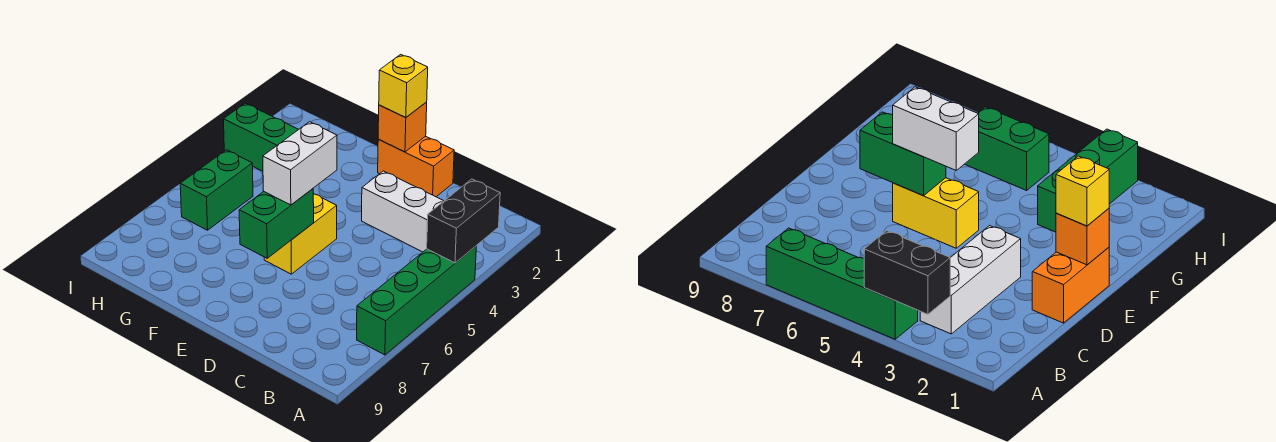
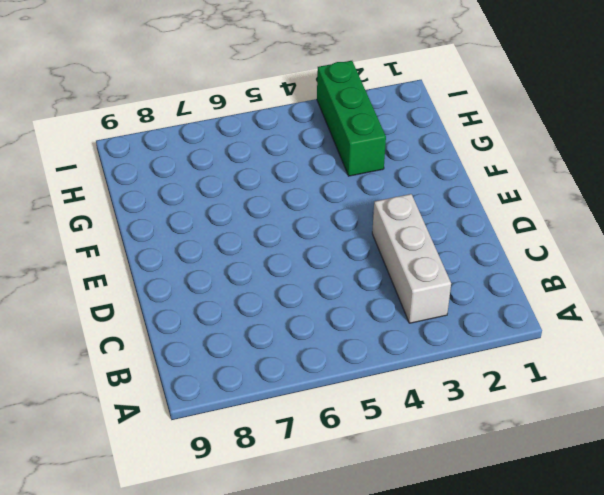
none -> green 1x4 brick [357,246,476,355]
none -> orange 1x2 brick [378,136,454,197]

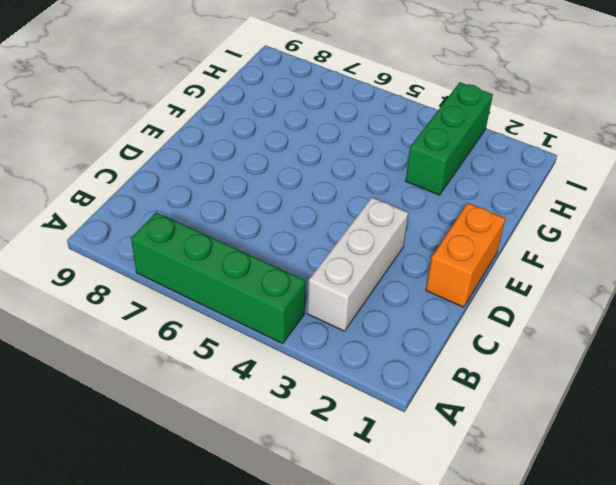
none -> yellow 1x2 brick [264,194,337,274]
none -> green 1x2 brick [180,150,253,230]

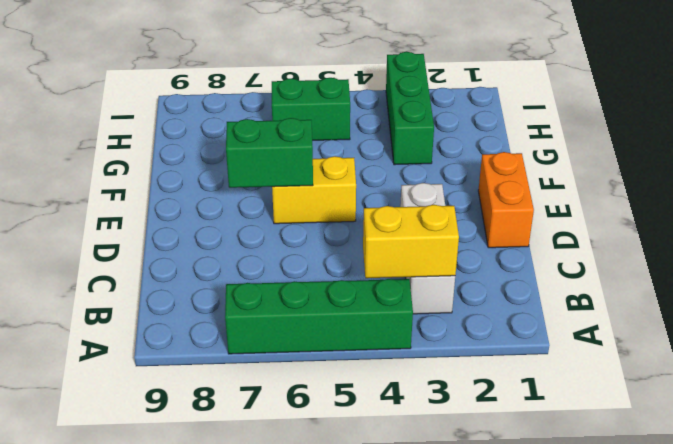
yellow 1x2 brick [363,205,459,278] -> none
none -> black 1x2 brick [427,179,500,263]
none -> orange 1x1 brick [378,102,427,152]

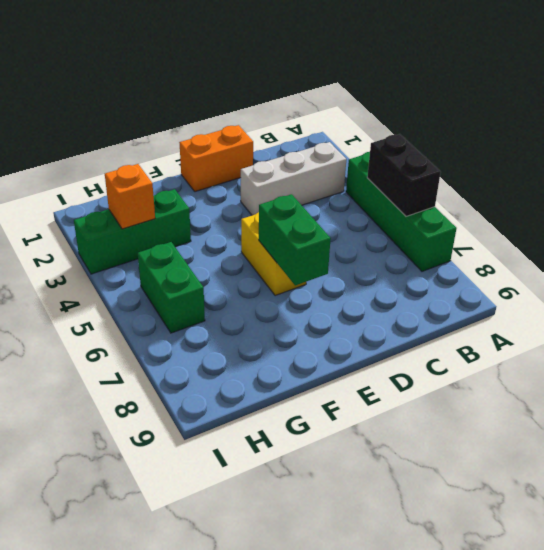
black 1x2 brick [367,134,441,216] -> black 1x2 brick moved to [427,179,500,263]
orange 1x1 brick [105,164,155,229] -> orange 1x1 brick moved to [378,102,427,152]
none -> yellow 1x1 brick [379,55,428,118]
none -> white 1x2 brick [263,122,337,205]

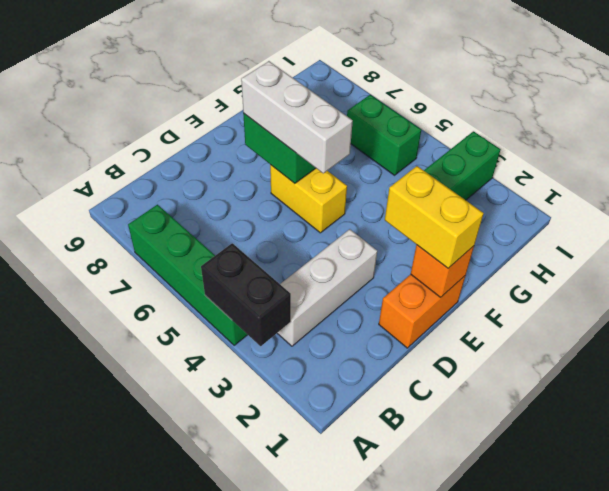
yellow 1x2 brick [385,166,484,268] -> yellow 1x1 brick [379,55,428,118]
white 1x3 brick [241,61,353,173] -> white 1x2 brick [263,122,337,205]

